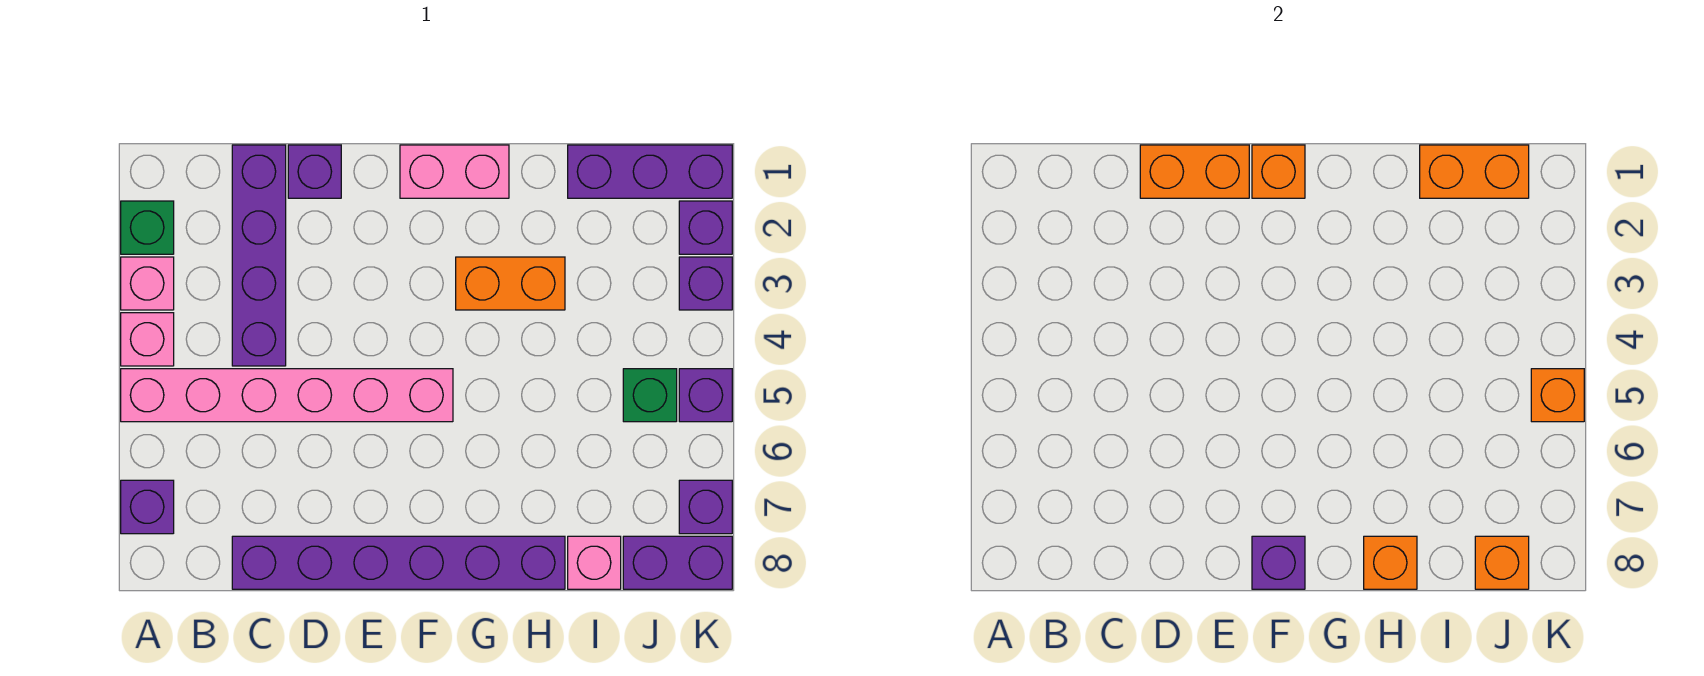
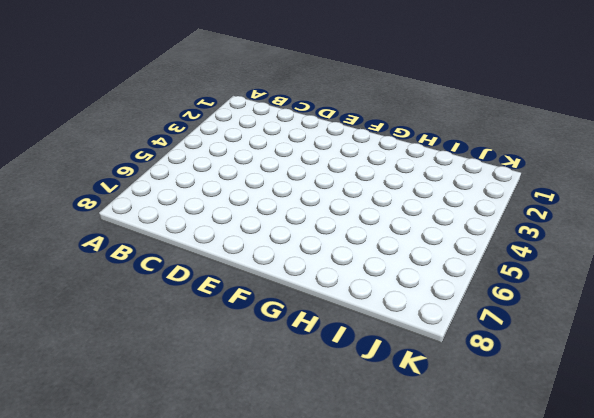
none -> green 1x1 brick [121,201,174,254]
none -> pink 1x1 brick [121,257,174,310]
none -> pink 1x1 brick [121,313,174,366]

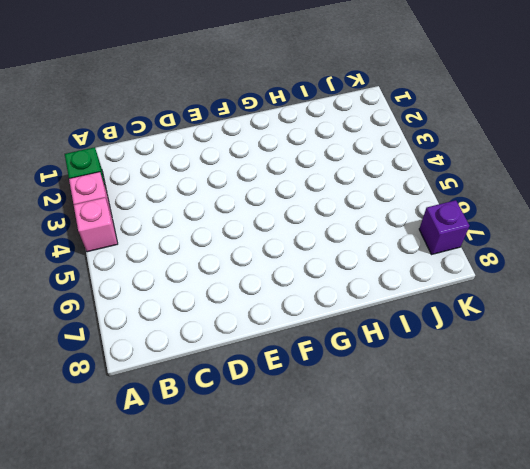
none -> pink 1x6 brick [121,369,453,422]
none -> purple 1x1 brick [121,480,174,534]
none -> purple 1x4 brick [232,145,286,366]

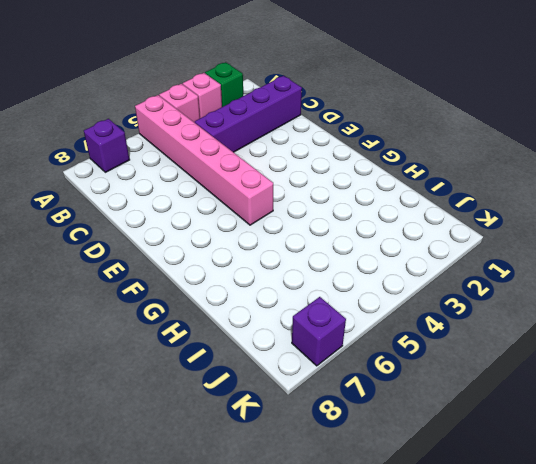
none -> purple 1x6 brick [232,536,565,589]
none -> purple 1x1 brick [288,145,341,198]
none -> pink 1x2 brick [400,145,509,198]

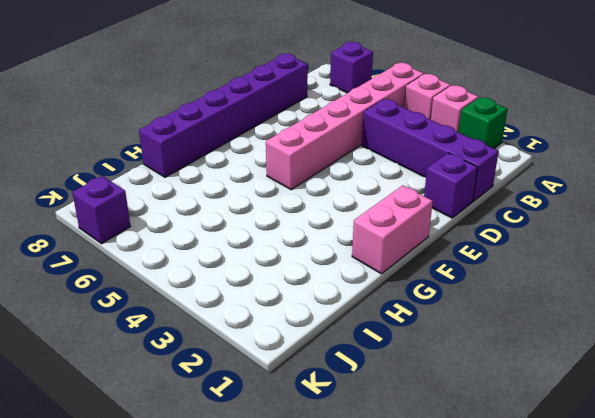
none -> orange 1x2 brick [456,257,565,310]
none -> purple 1x3 brick [568,145,732,198]
none -> pink 1x1 brick [568,536,621,589]

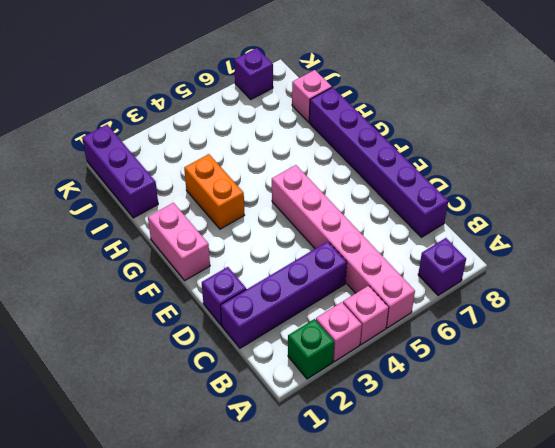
none -> green 1x1 brick [623,369,677,422]
none -> purple 1x2 brick [623,536,732,589]
none -> purple 1x1 brick [679,201,732,254]

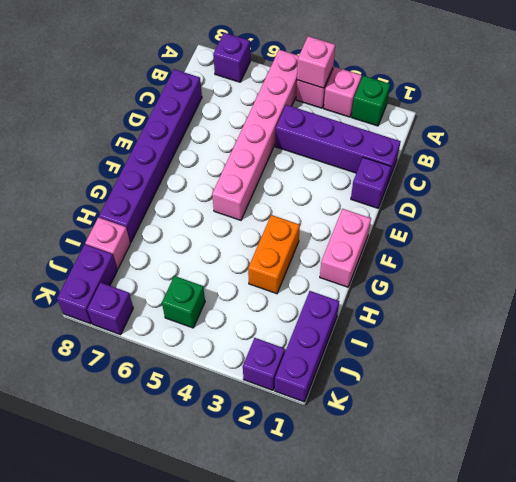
pink 1x1 brick [297,36,335,88] -> none
none -> purple 1x1 brick [679,257,732,310]
none -> purple 1x1 brick [679,369,732,422]
none -> orange 1x2 brick [1140,145,1249,198]

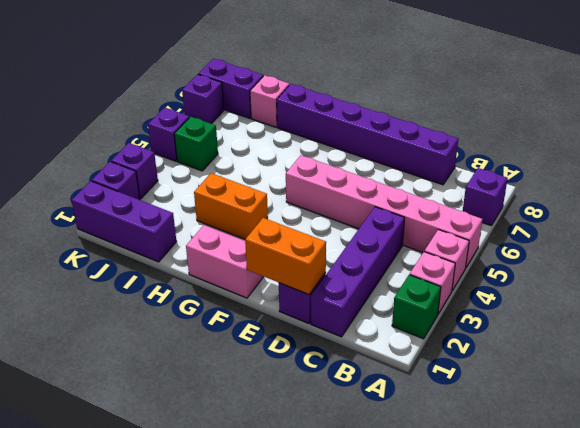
none -> orange 1x1 brick [1252,145,1305,198]
none -> purple 1x1 brick [1252,536,1305,589]
none -> orange 1x1 brick [1364,536,1417,589]

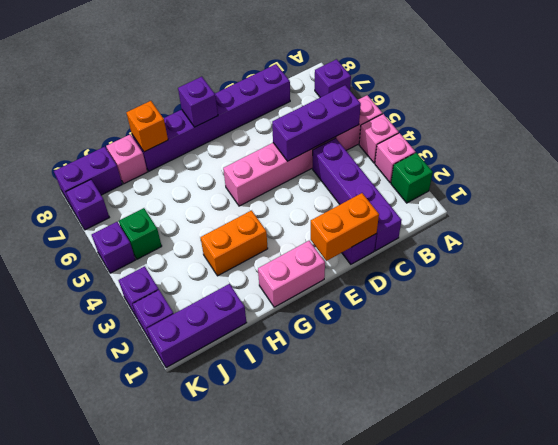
purple 1x3 brick [272,85,361,161] -> none
none -> orange 1x1 brick [1252,145,1305,198]
none -> orange 1x2 brick [1420,145,1529,198]
none -> orange 1x1 brick [1475,536,1529,589]

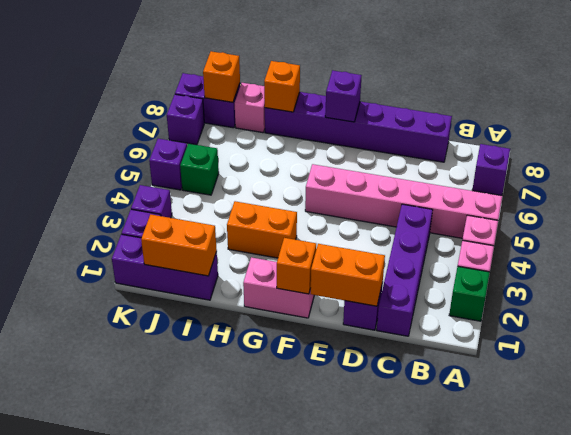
none -> orange 1x1 brick [1531,369,1584,422]

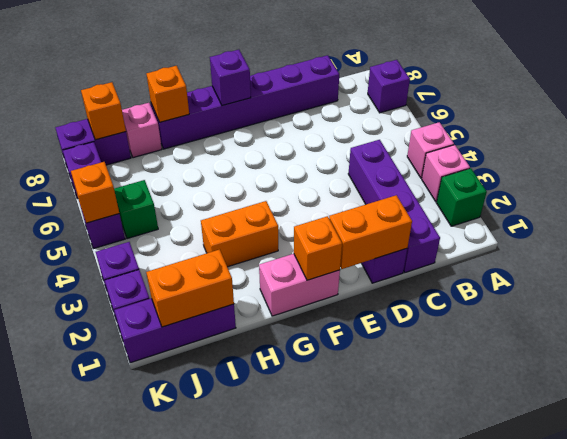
none -> pink 1x6 brick [121,369,453,422]

